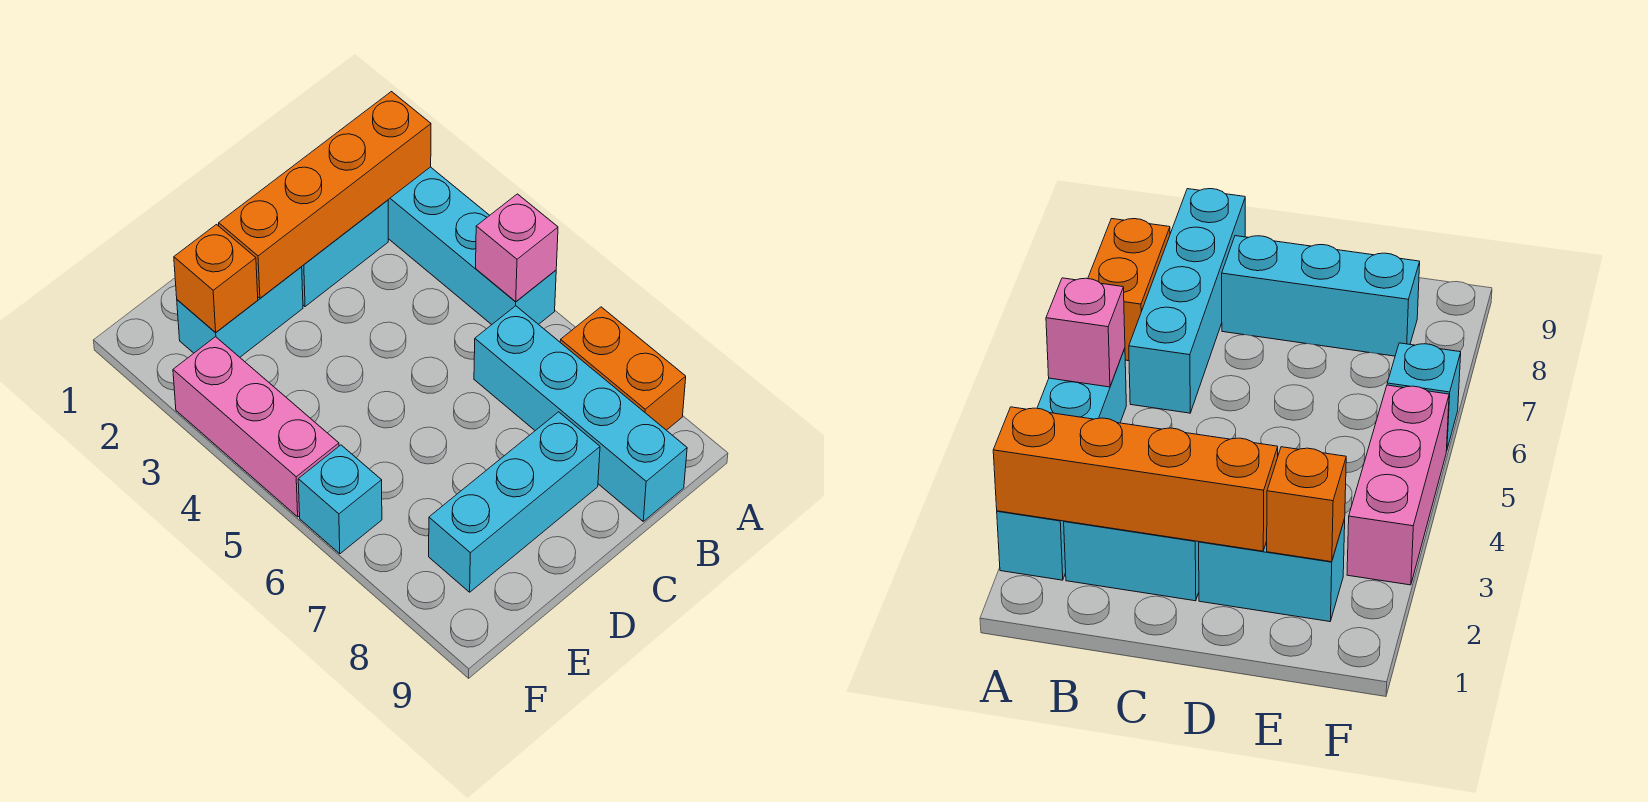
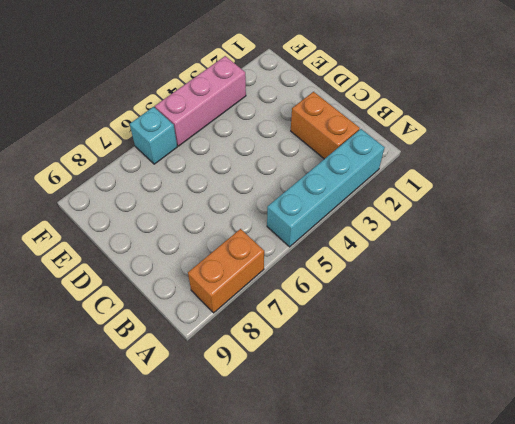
orange 1x2 brick [291,92,360,159] -> cyan 1x2 brick [302,200,388,307]
none -> cyan 1x4 brick [474,306,687,521]
none -> cyan 1x3 brick [429,412,600,592]

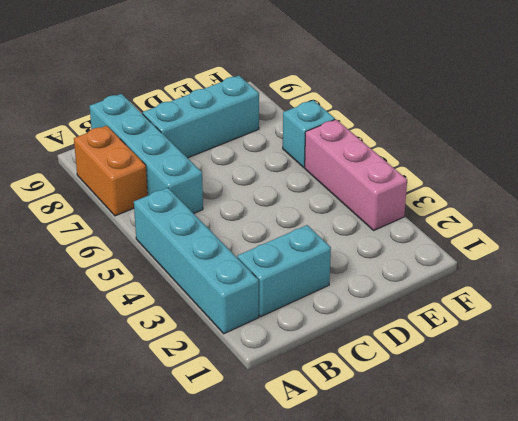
none -> cyan 1x2 brick [177,267,303,357]
none -> orange 1x4 brick [219,92,431,298]

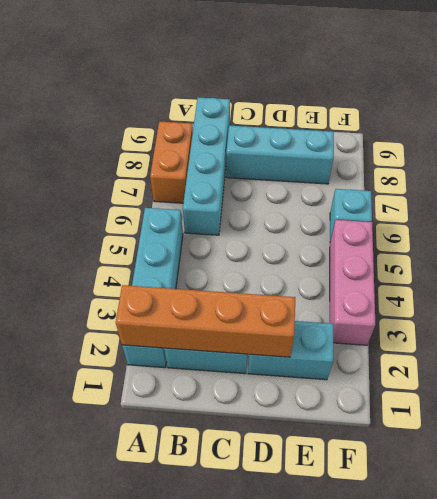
none -> pink 1x1 brick [476,194,558,302]
none -> orange 1x1 brick [174,225,258,333]

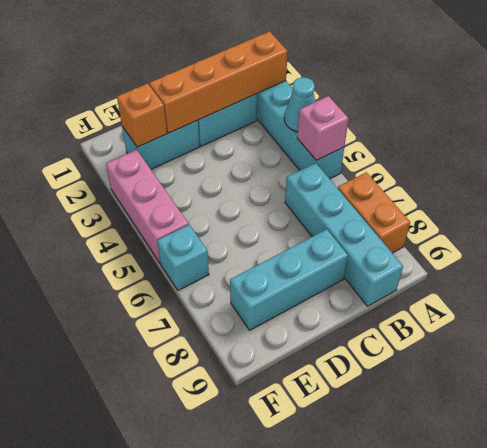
cyan 1x1 cone [284,77,315,132] -> none

